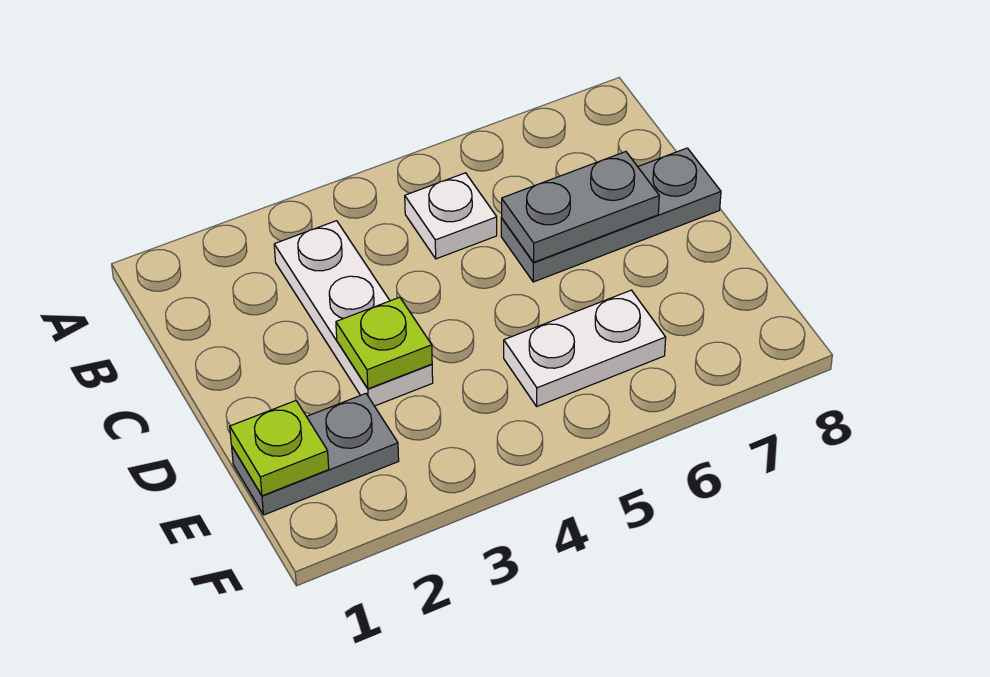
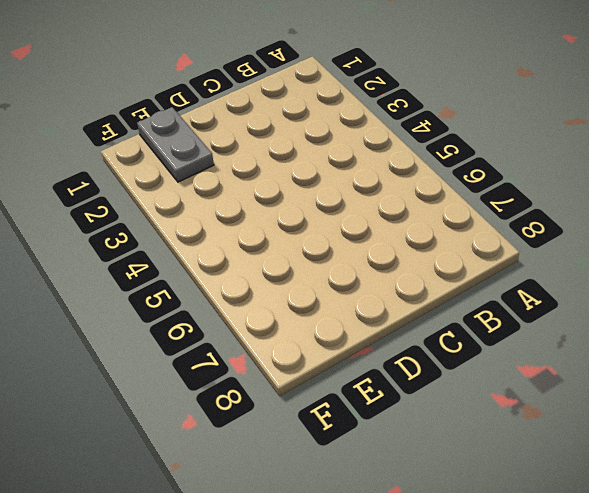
none -> white 1x3 plate [274,221,433,406]
none -> white 1x1 plate [405,173,497,259]

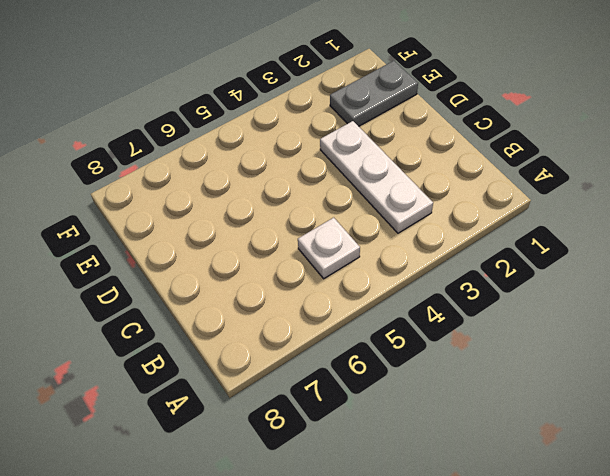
none -> grey 1x3 plate [501,148,721,282]
none -> white 1x2 plate [504,290,666,406]

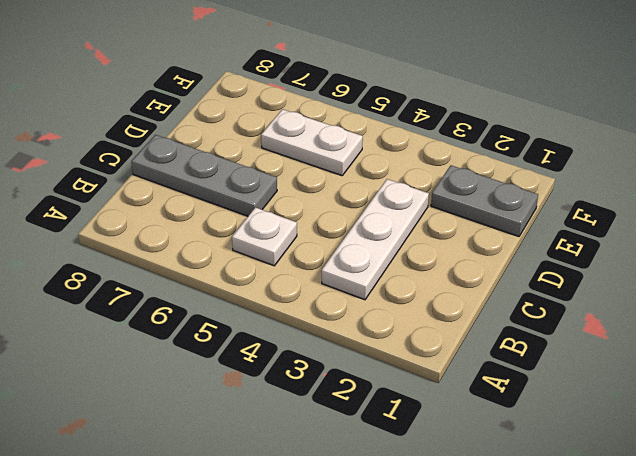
none -> grey 1x2 plate [502,152,659,262]
none -> lime 1x1 plate [336,297,432,389]

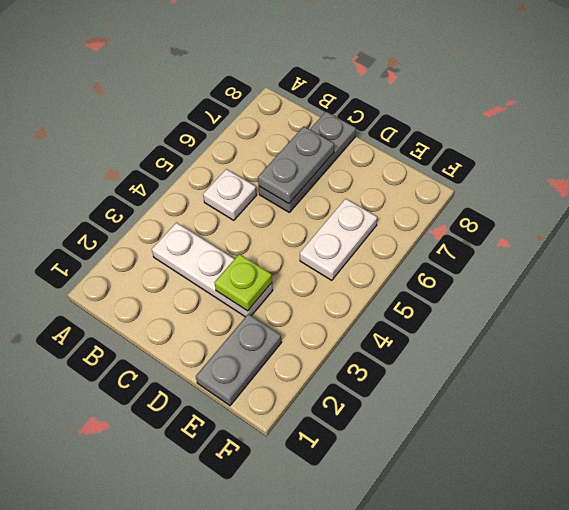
none -> lime 1x1 plate [230,401,329,496]

